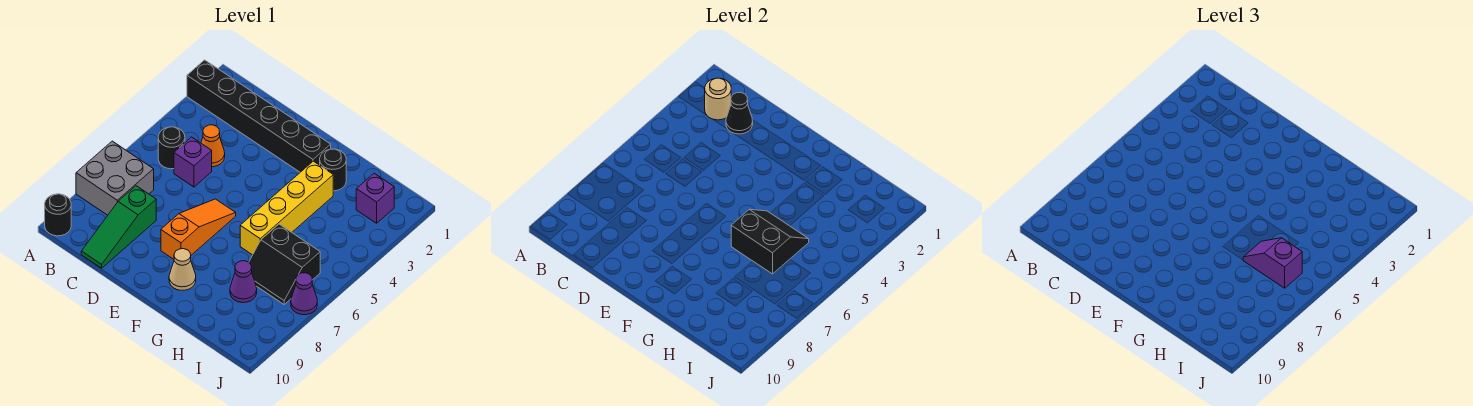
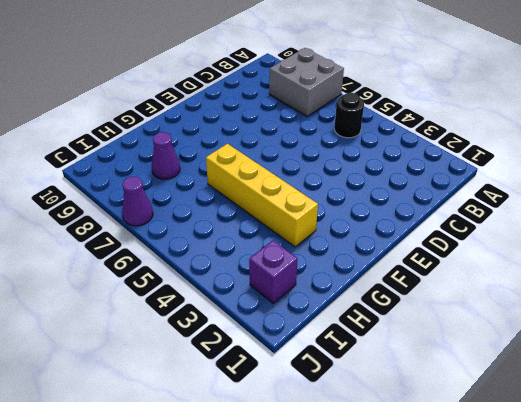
none -> black 1x6 brick [187,60,331,172]
none -> black 1x1 round brick [45,194,71,236]
none -> orange 1x1 cone [201,125,225,167]

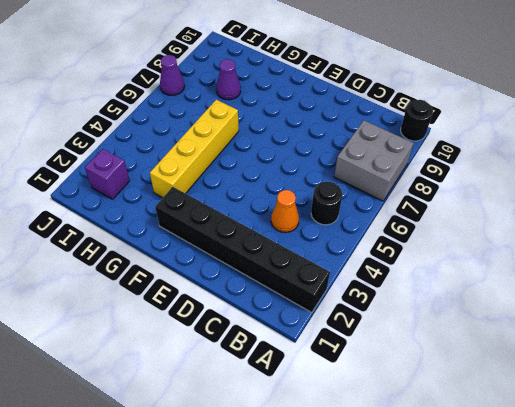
none -> purple 1x1 brick [174,137,212,187]
none -> green 1x3 slope [81,186,156,268]
none -> orange 1x3 slope [161,199,236,259]

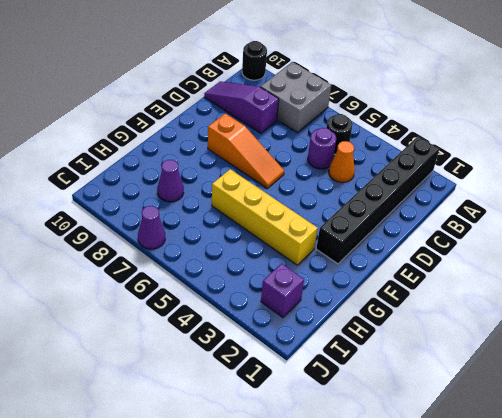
purple 1x1 round brick [308,128,336,169] -> purple 1x1 brick [174,137,212,187]
purple 1x3 slope [204,81,279,133] -> green 1x3 slope [81,186,156,268]
none -> tan 1x1 cone [169,249,196,290]
none -> black 1x1 round brick [320,149,346,191]
none -> black 2x2 slope [249,224,320,304]

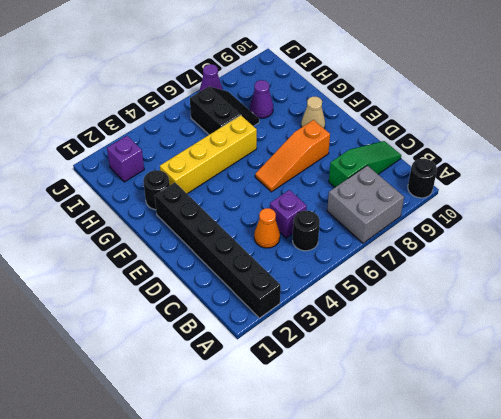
none -> tan 1x1 round brick [705,78,731,120]
none -> black 1x1 cone [726,92,753,134]
none -> black 2x2 slope [731,209,809,274]

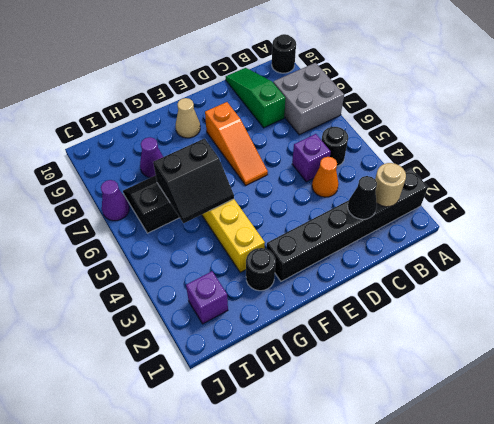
none -> purple 1x2 slope [1243,238,1302,288]

